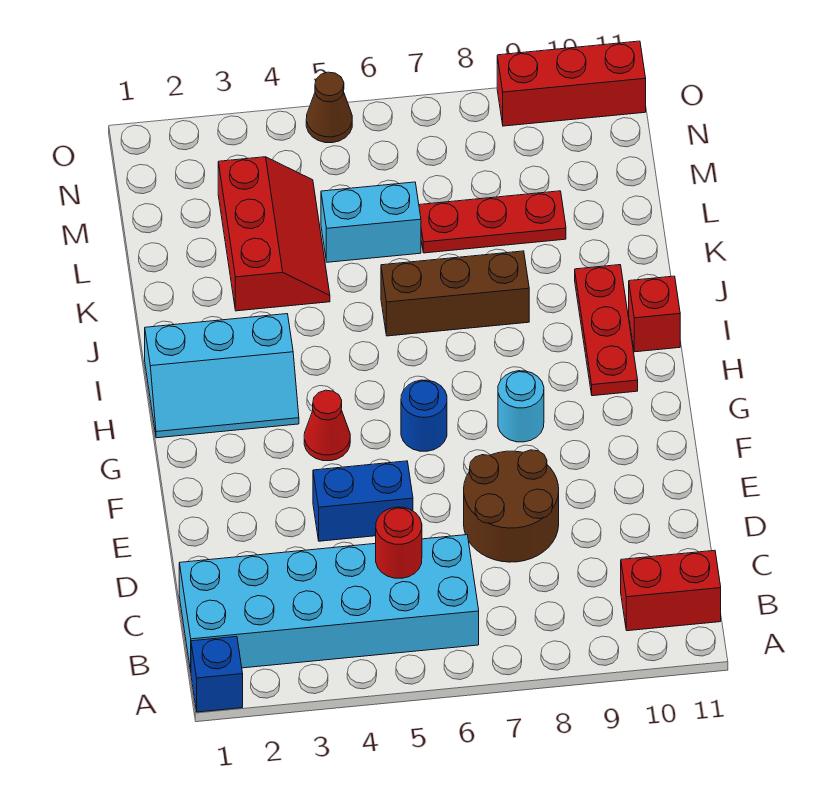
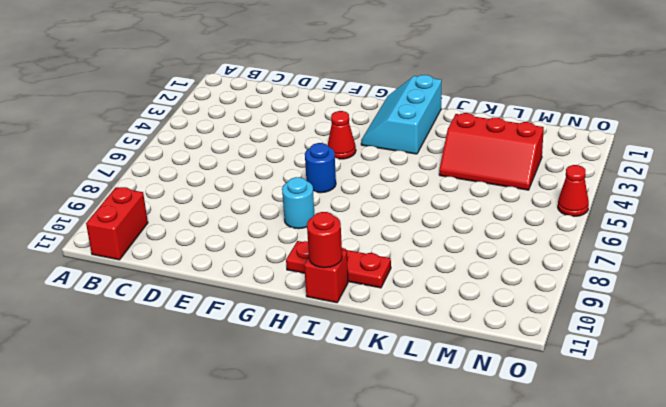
red 1x1 round brick [307,212,342,268] -> red 1x1 round brick moved to [376,507,422,578]
red 1x1 cone [558,165,589,216] -> brown 1x1 cone [306,72,352,143]
none -> blue 1x1 brick [191,636,243,712]
none -> cyan 2x6 brick [179,535,479,671]
none -> brown 2x2 round brick [464,450,559,562]

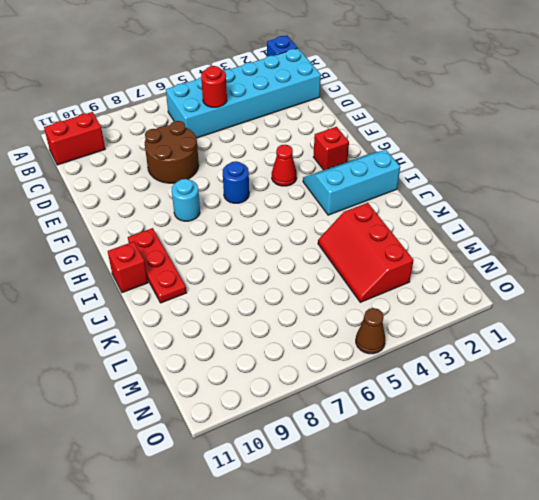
red 1x1 brick [314,127,349,170] -> none
none -> blue 1x2 brick [313,461,413,541]
none -> brown 1x3 brick [381,251,529,336]
none -> cyan 1x2 brick [321,182,421,262]

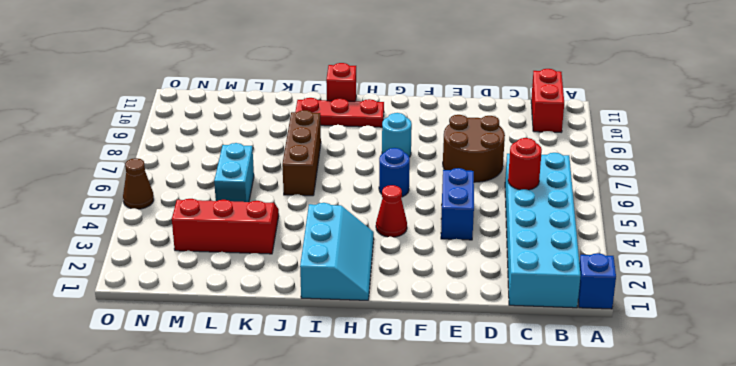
none -> red 1x3 plate [419,191,566,253]
none -> red 1x3 brick [497,41,646,126]

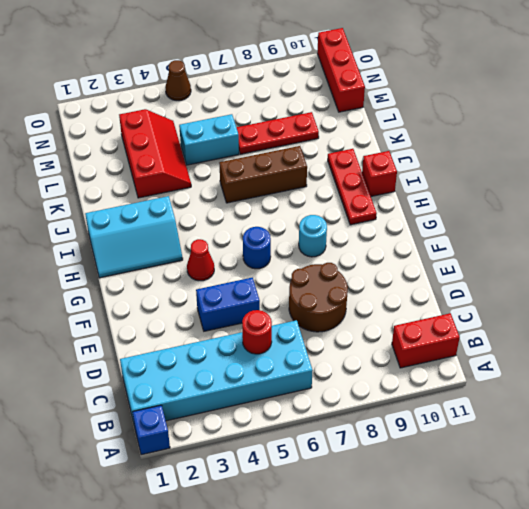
red 1x3 brick [317,28,365,112] -> red 1x3 brick turned to [497,41,646,126]

